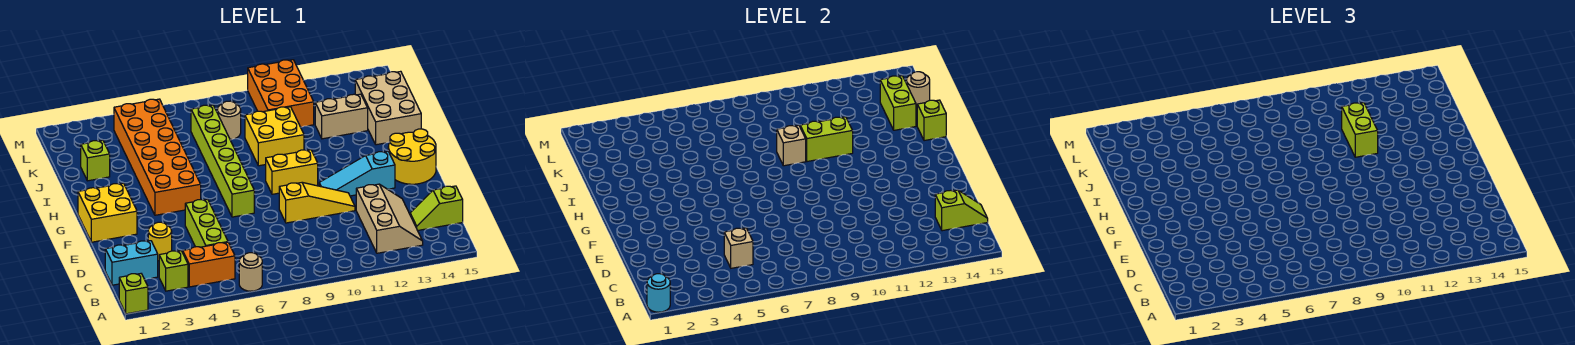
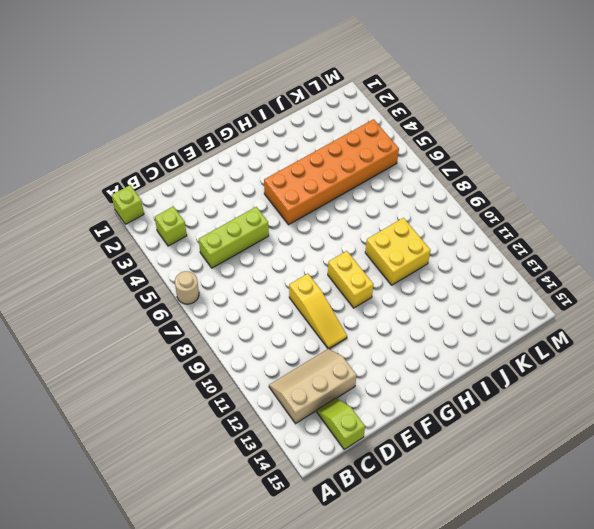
tan 2x3 slope [269,349,357,424] -> tan 2x3 slope turned to [356,184,423,253]
none -> orange 1x2 brick [183,242,235,287]
none -> cyan 1x2 brick [105,241,158,285]
none -> yellow 1x1 round brick [148,222,172,261]
none -> yellow 2x2 brick [78,183,137,242]

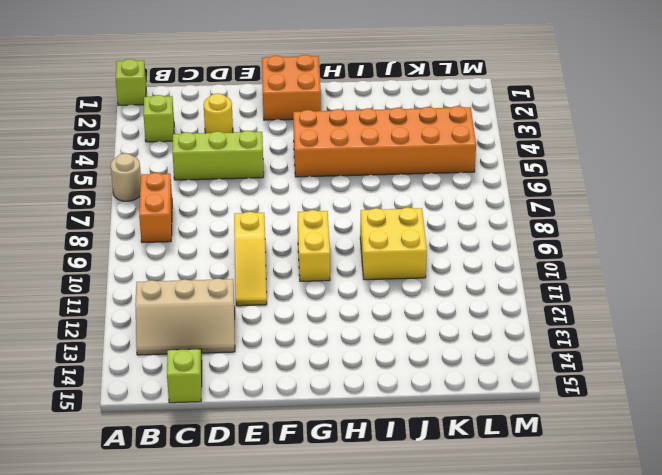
orange 1x2 brick [139,173,172,243] -> orange 1x2 brick moved to [183,242,235,287]
orange 2x2 brick [262,55,321,120] -> yellow 2x2 brick [78,183,137,242]
none -> cyan 1x2 brick [105,241,158,285]
none -> lime 1x6 brick [191,105,254,217]
none -> cyan 1x3 slope [319,151,395,196]
none -> yellow 2x2 round brick [388,129,436,184]

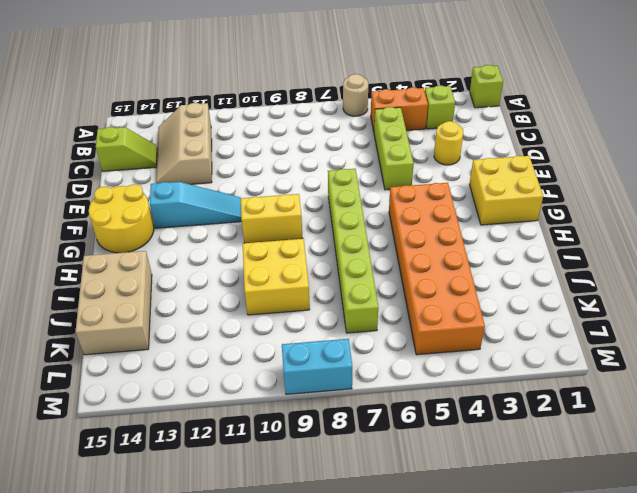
cyan 1x2 brick [282,339,352,394] -> cyan 1x2 brick moved to [105,241,158,285]
none -> yellow 1x3 slope [279,183,355,223]
none -> lime 1x1 brick [81,140,110,181]
none -> tan 1x2 brick [315,94,368,139]
none -> tan 1x1 round brick [217,101,241,140]

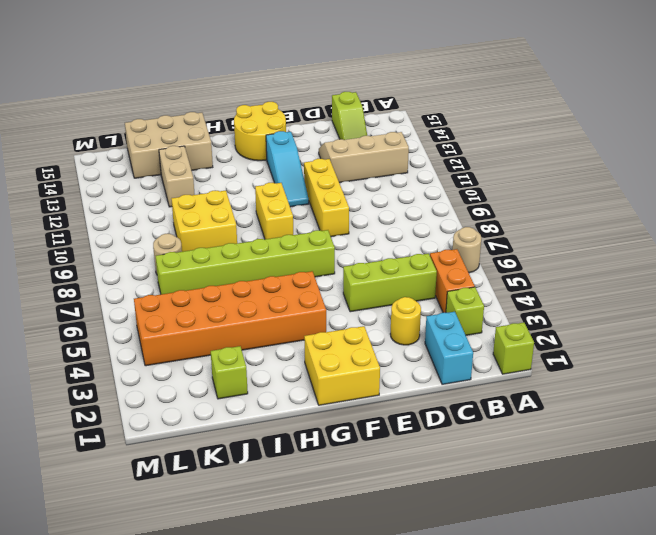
yellow 1x3 brick [304,159,349,237] -> yellow 1x3 slope [279,183,355,223]
none -> orange 2x3 brick [248,60,314,127]
none -> cyan 1x1 round brick [647,274,670,312]
none -> tan 1x1 brick [724,228,753,268]
none -> lime 1x2 slope [935,190,988,231]

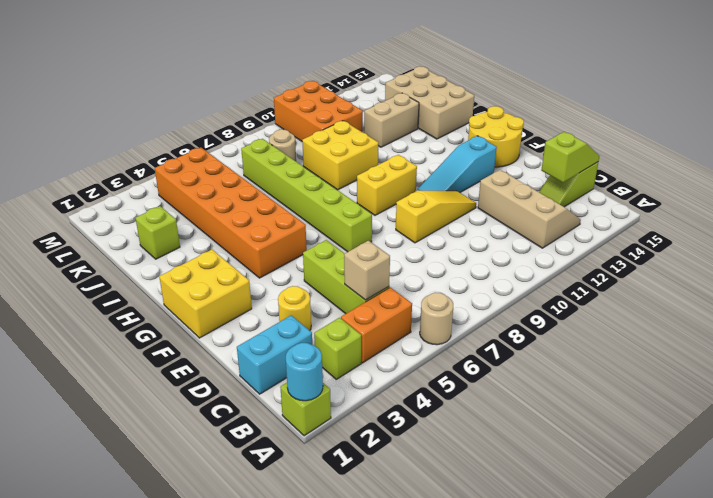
none -> tan 1x1 brick [777,125,806,166]
none -> lime 1x2 brick [800,117,853,162]
none -> lime 1x1 brick [917,100,946,141]
none -> lime 1x2 brick [880,76,916,130]

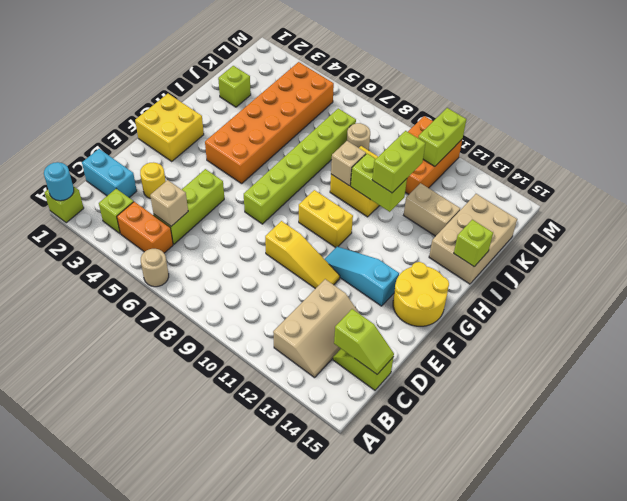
lime 1x2 brick [418,108,466,166] -> lime 1x2 brick moved to [880,76,916,130]
none -> tan 1x1 round brick [906,72,930,110]

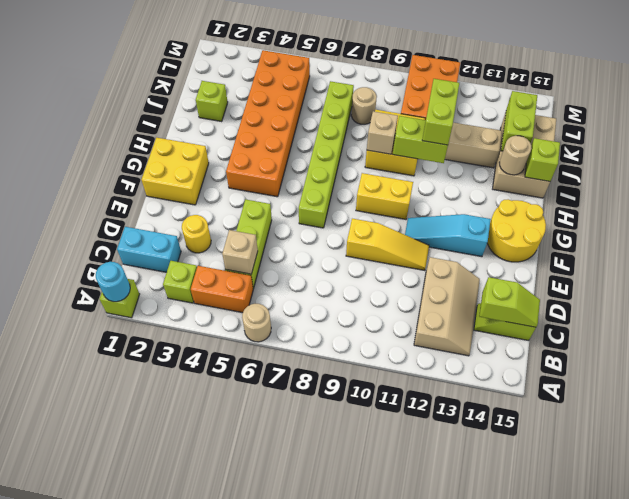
tan 1x1 round brick [499,136,532,175] -> tan 1x1 round brick moved to [906,72,930,110]

